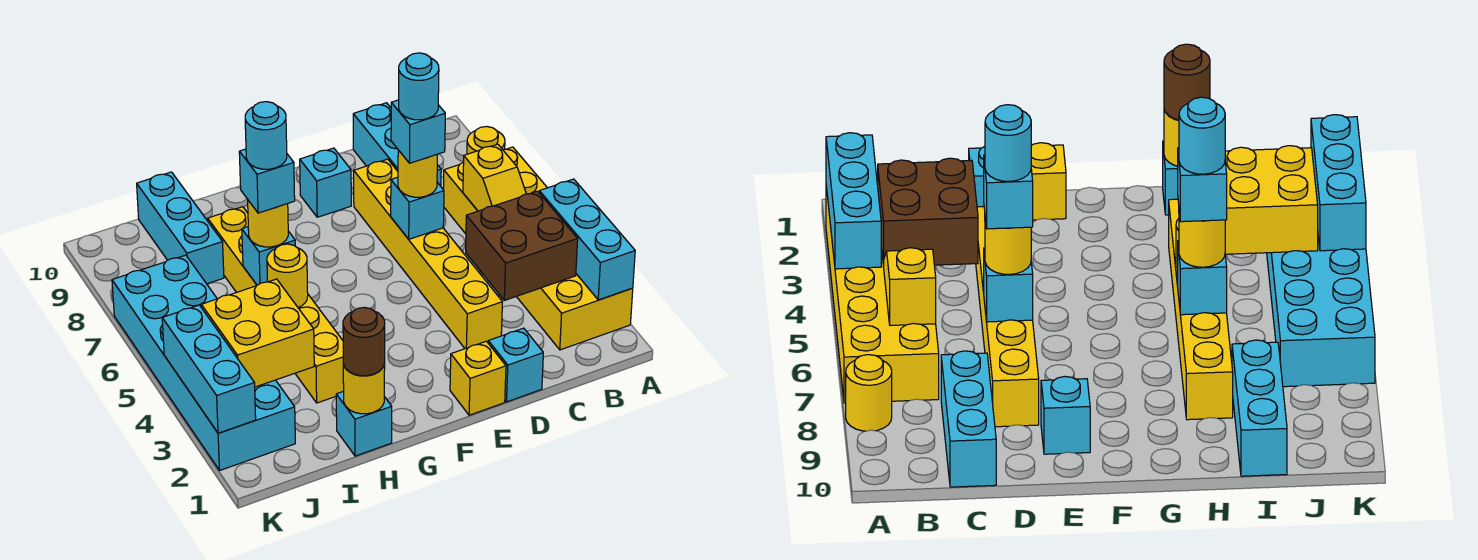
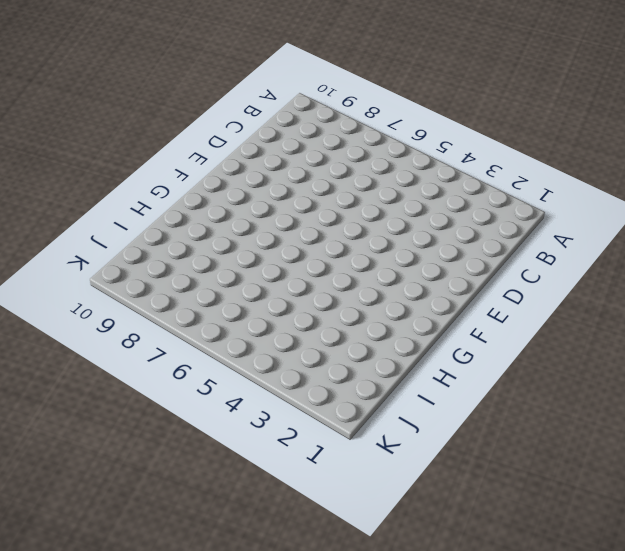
none -> yellow 2x6 brick [443,147,633,350]
none -> yellow 1x1 round brick [467,127,505,154]
none -> cyan 1x3 brick [353,103,441,186]

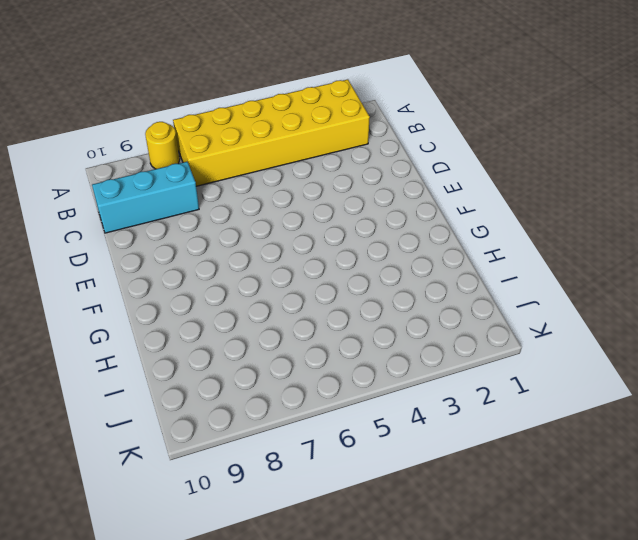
none -> cyan 1x1 brick [488,328,543,402]
none -> yellow 1x6 brick [354,159,502,349]
none -> yellow 1x1 brick [450,341,506,415]

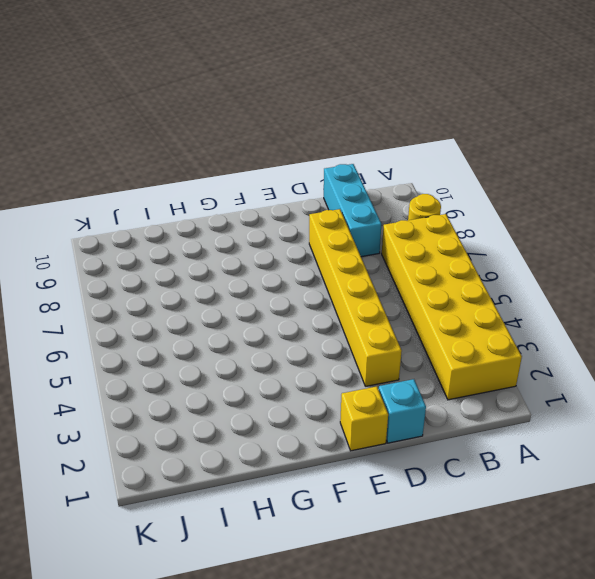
none -> cyan 1x1 brick [300,148,351,217]
none -> cyan 1x1 brick [336,391,392,456]
none -> yellow 1x6 brick [208,207,344,403]

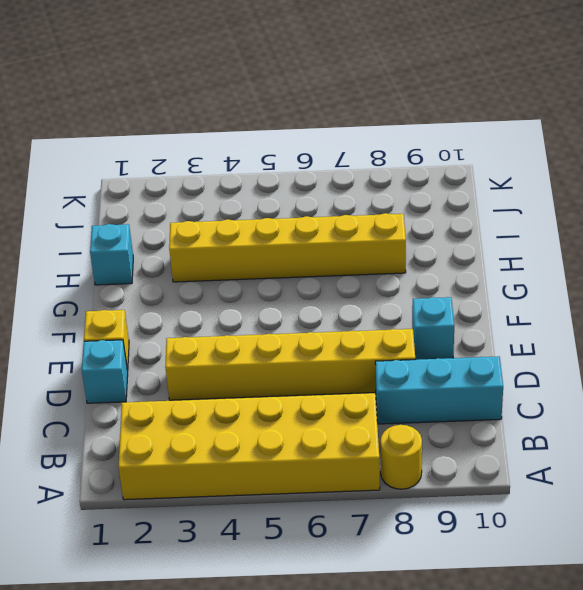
none -> cyan 1x3 brick [137,172,224,284]
none -> cyan 2x6 brick [112,255,295,470]
none -> cyan 1x3 brick [539,179,635,300]

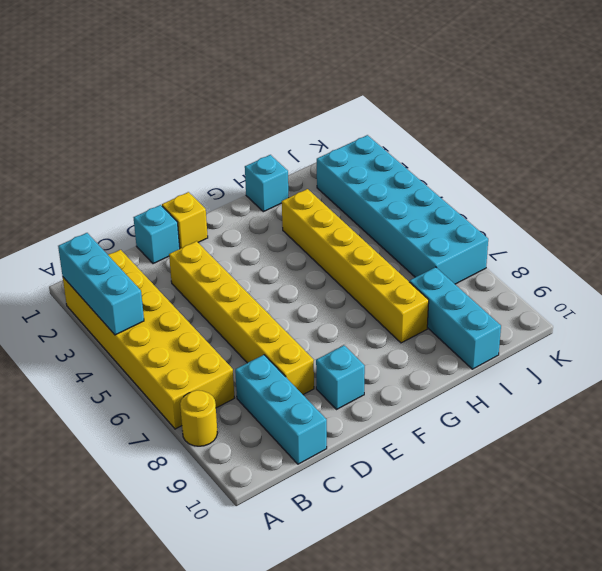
none -> brown 2x2 brick [466,191,578,300]
none -> yellow 1x2 slope [463,144,526,211]
none -> cyan 1x1 brick [391,177,444,239]

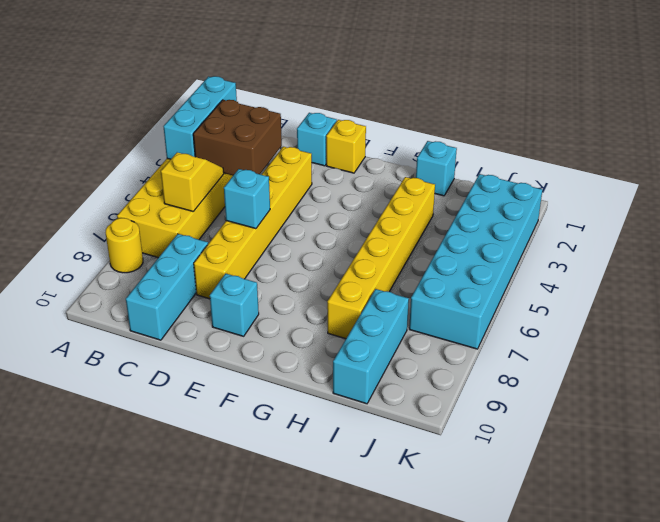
none -> yellow 1x1 round brick [343,365,385,414]
none -> yellow 1x1 round brick [267,244,308,308]
none -> cyan 1x1 brick [242,227,295,285]

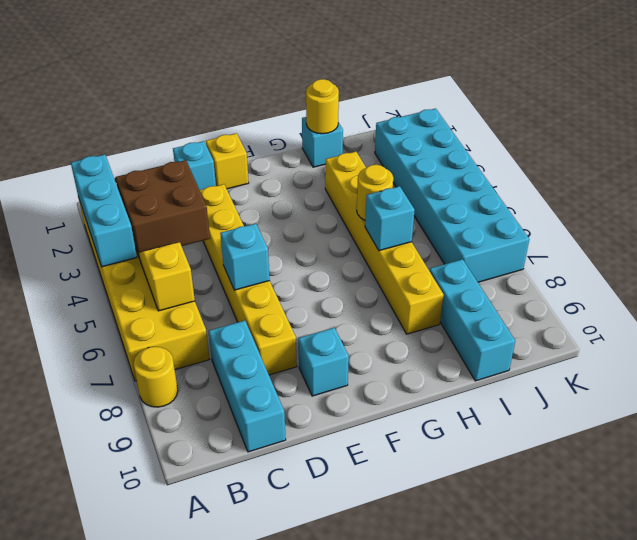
none -> yellow 2x2 brick [201,279,314,387]
none -> cyan 1x3 brick [162,305,256,433]
none -> yellow 1x1 round brick [398,150,437,197]

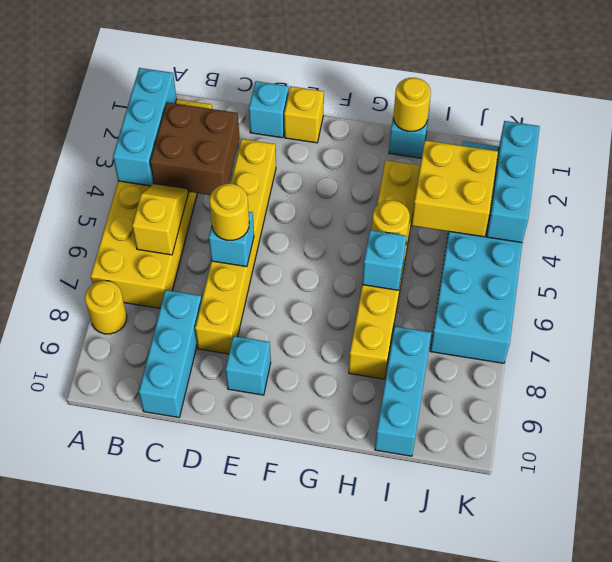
none -> brown 1x1 round brick [343,307,385,376]
none -> yellow 1x1 round brick [248,200,288,247]
none -> cyan 1x1 brick [391,100,445,163]

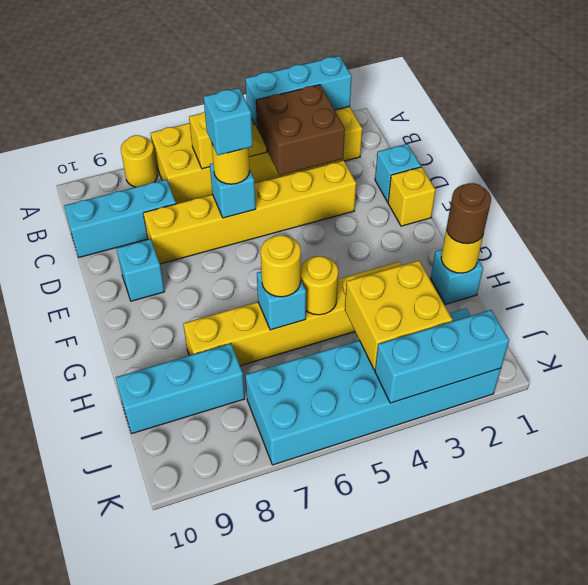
none -> cyan 1x1 brick [239,149,295,213]
none -> cyan 1x1 round brick [399,53,439,120]
none -> cyan 1x1 round brick [245,102,287,169]

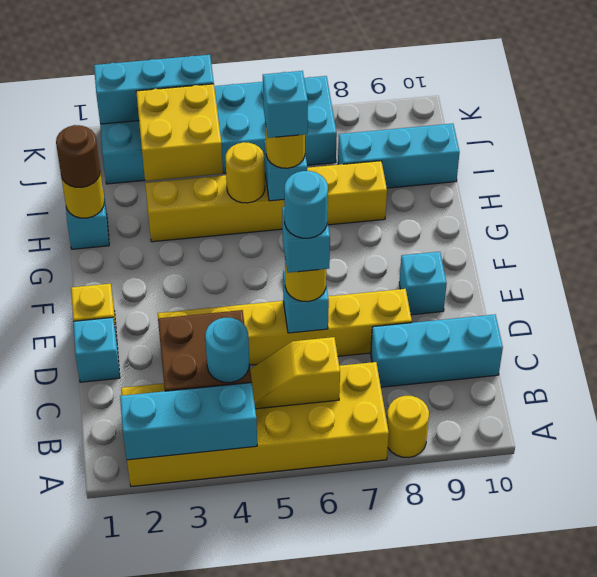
cyan 1x1 round brick [205,318,249,383] -> cyan 1x1 round brick moved to [245,102,287,169]

